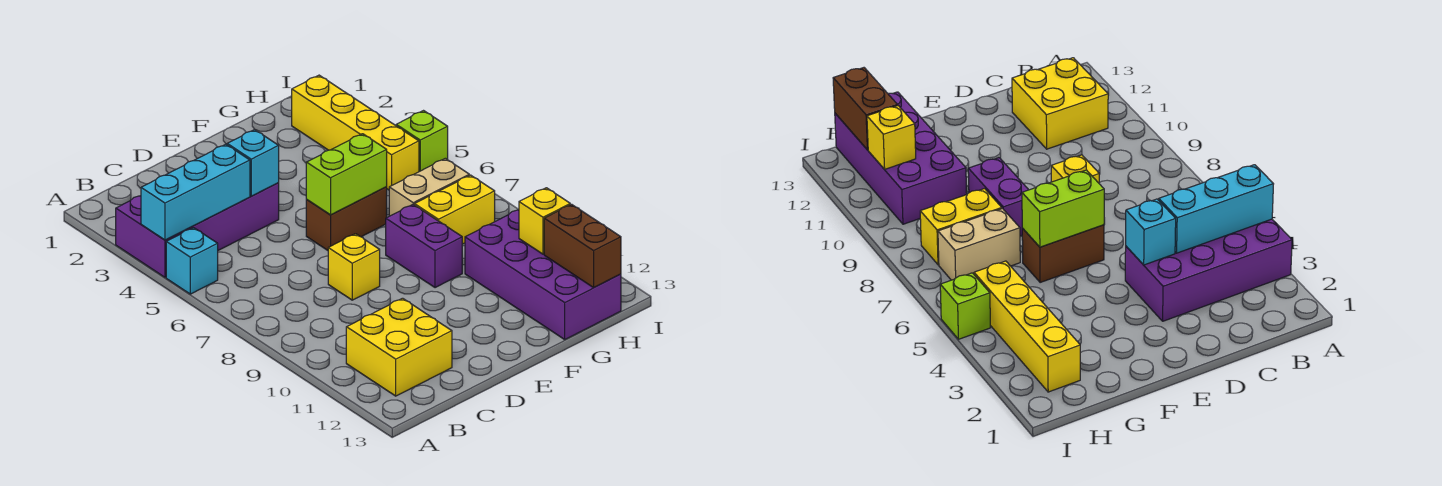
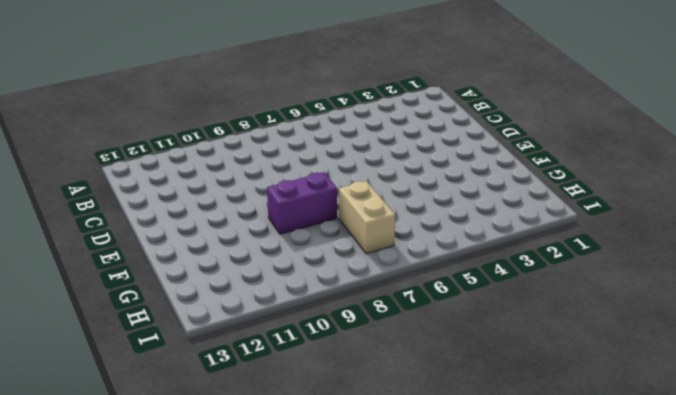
none -> purple 2x4 brick [116,183,279,277]
none -> cyan 1x1 brick [166,228,218,294]
none -> yellow 2x2 brick [346,298,452,396]

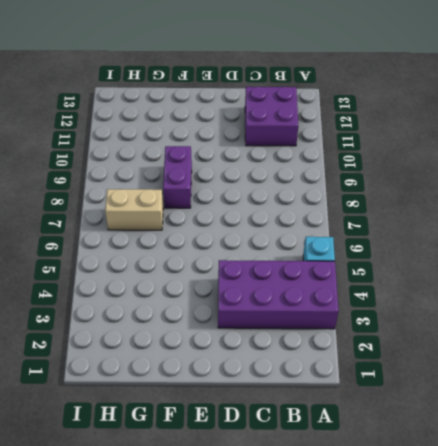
purple 2x2 brick [245,87,298,146] -> yellow 2x2 brick [346,298,452,396]
none -> yellow 1x1 brick [328,234,380,300]
none -> brown 1x2 brick [306,187,387,250]
none -> yellow 1x2 brick [414,175,495,244]

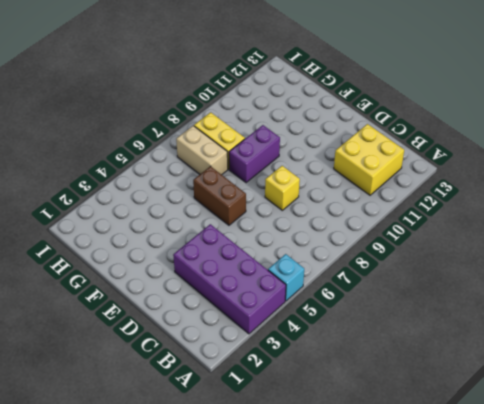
none -> purple 2x4 brick [465,210,621,339]
none -> yellow 1x4 brick [292,75,419,190]
none -> lime 1x1 brick [396,111,448,172]

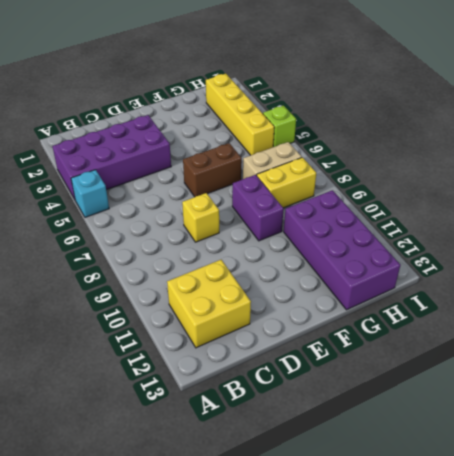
none -> cyan 1x3 brick [141,144,250,240]
none -> cyan 1x1 brick [227,130,279,196]
none -> lime 1x2 brick [306,134,387,215]

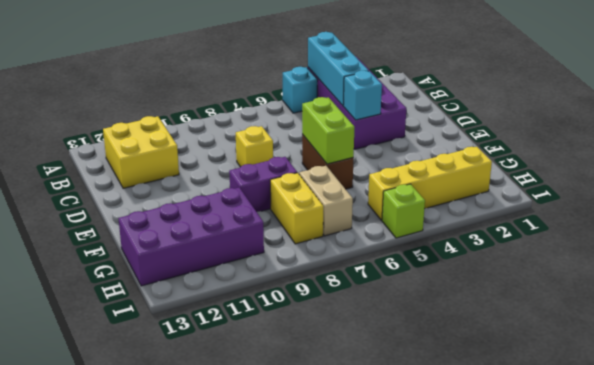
none -> yellow 1x1 brick [519,188,570,254]
none -> brown 1x2 brick [544,204,621,288]

